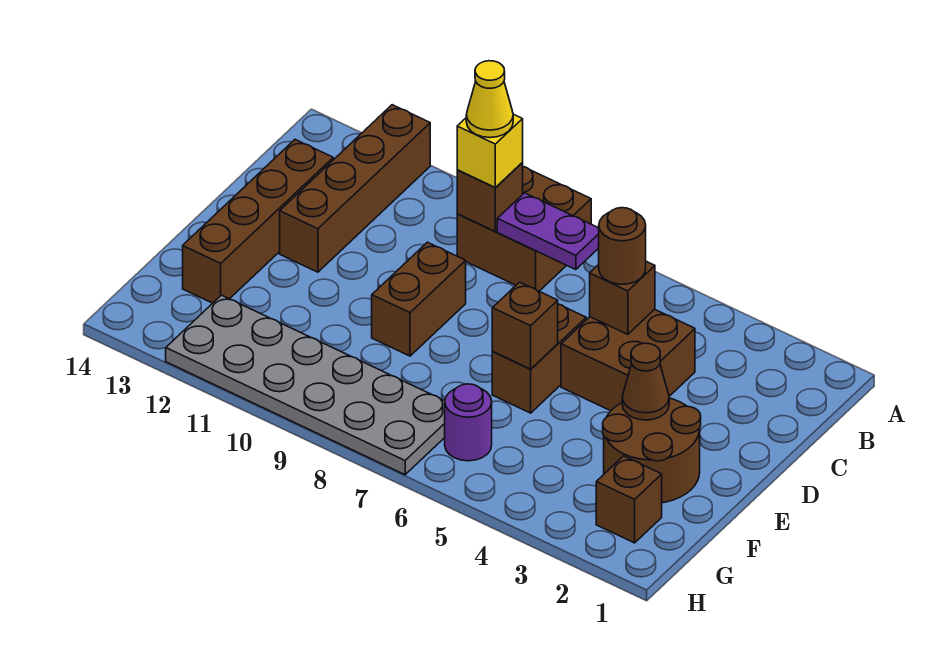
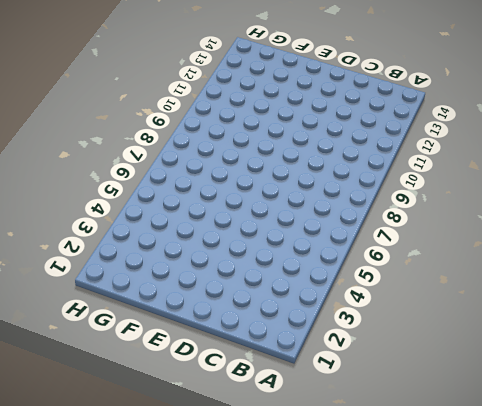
none -> brown 2x2 brick [457,167,591,291]
none -> brown 1x4 brick [280,105,430,272]
none -> brown 2x2 brick [561,309,695,411]

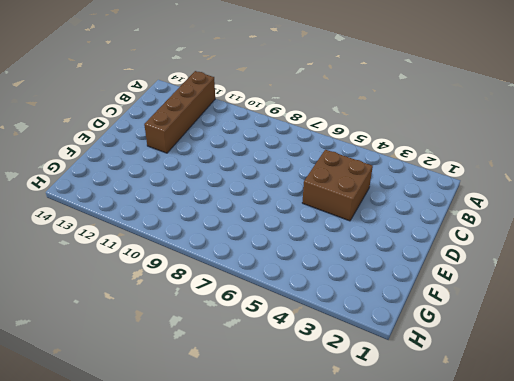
none -> brown 2x2 brick [457,167,591,291]
none -> brown 1x4 brick [183,140,333,303]
none -> brown 1x2 brick [492,304,586,413]

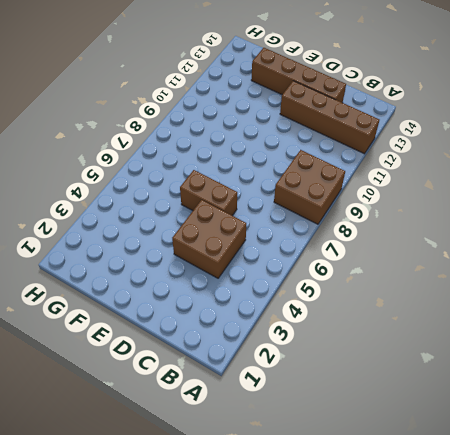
none -> brown 1x2 brick [372,242,466,356]
none -> brown 2x2 round brick [603,398,701,503]
none -> brown 1x1 brick [596,456,662,543]

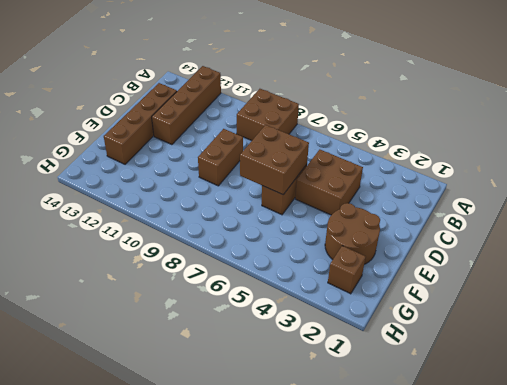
brown 2x2 brick [240,125,309,195] -> brown 1x1 brick [492,282,558,369]
none -> purple 1x1 round brick [445,384,492,461]
none -> grey 2x6 plate [166,295,445,475]
none -> purple 1x2 plate [497,193,599,270]

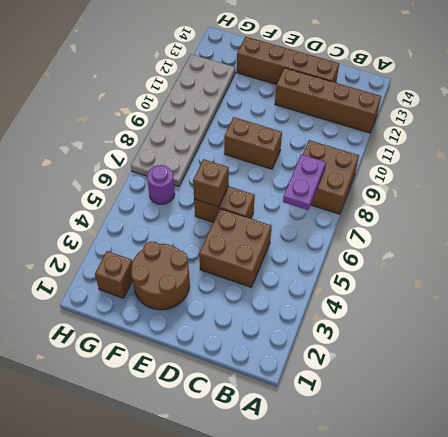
none -> brown 1x1 brick [457,163,523,231]
none -> brown 1x1 brick [590,262,655,334]
none -> brown 1x1 cone [622,343,669,420]

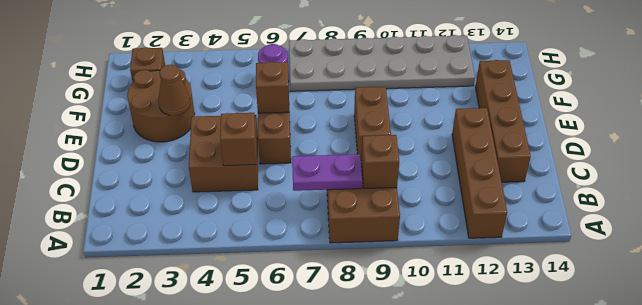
none -> yellow 1x1 brick [457,114,523,188]
none -> brown 1x1 round brick [599,208,646,284]
none -> yellow 1x1 cone [466,61,513,138]

